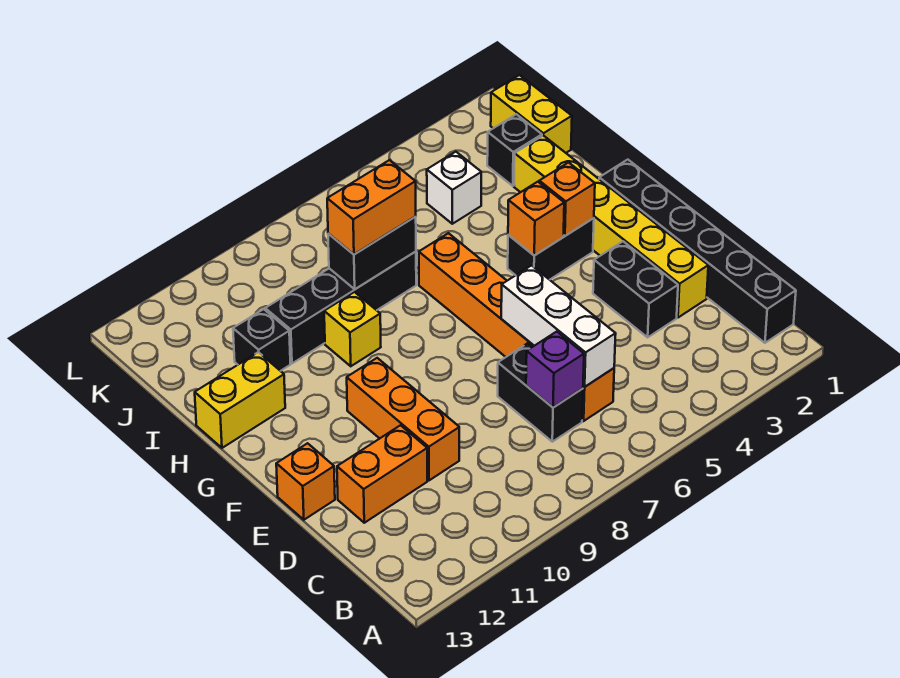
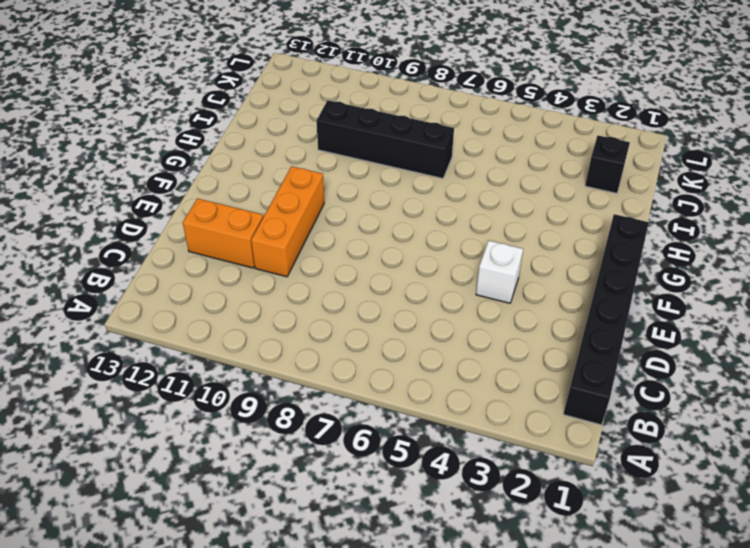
white 1x1 brick [476,240,523,303] -> white 1x1 brick moved to [427,152,481,224]
none -> orange 1x6 brick [419,233,614,421]
none -> black 1x2 brick [498,343,583,442]
none -> yellow 1x6 brick [514,135,708,318]

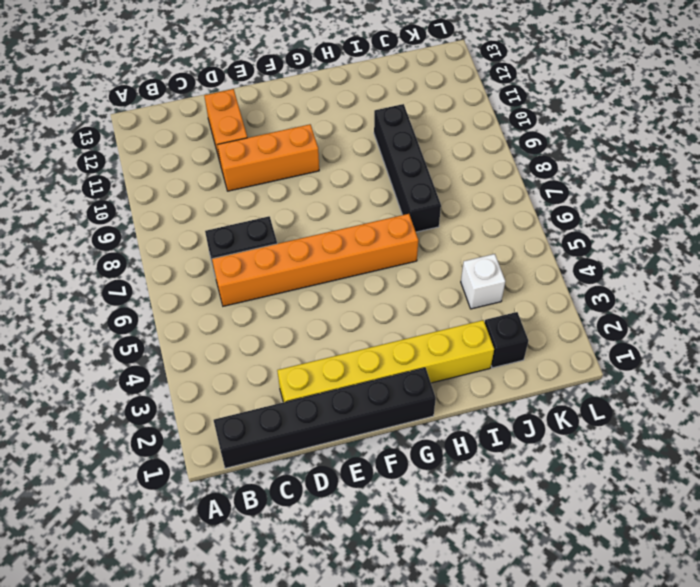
none -> black 1x2 brick [593,241,678,337]
none -> orange 1x1 brick [276,443,335,520]
none -> black 1x2 brick [508,218,594,280]

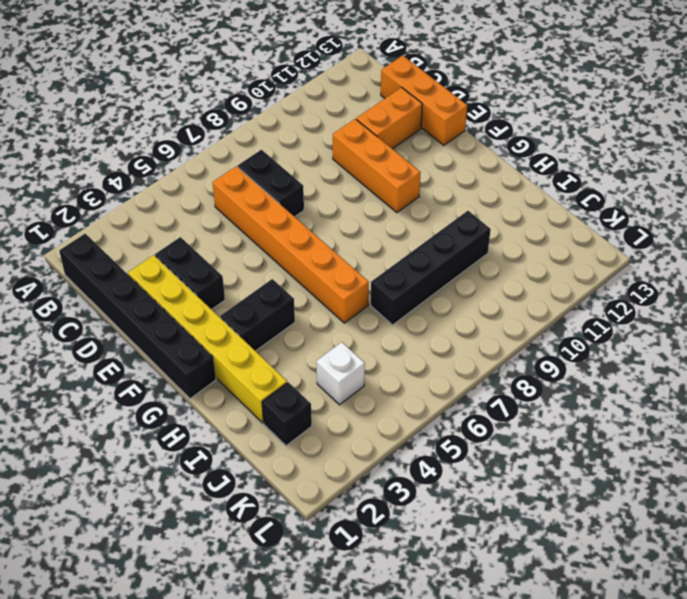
orange 1x3 brick [381,56,467,145] -> orange 1x1 brick [276,443,335,520]
none -> yellow 1x1 brick [324,292,381,366]
none -> yellow 1x2 brick [195,352,285,448]
none -> black 1x1 brick [233,309,290,371]

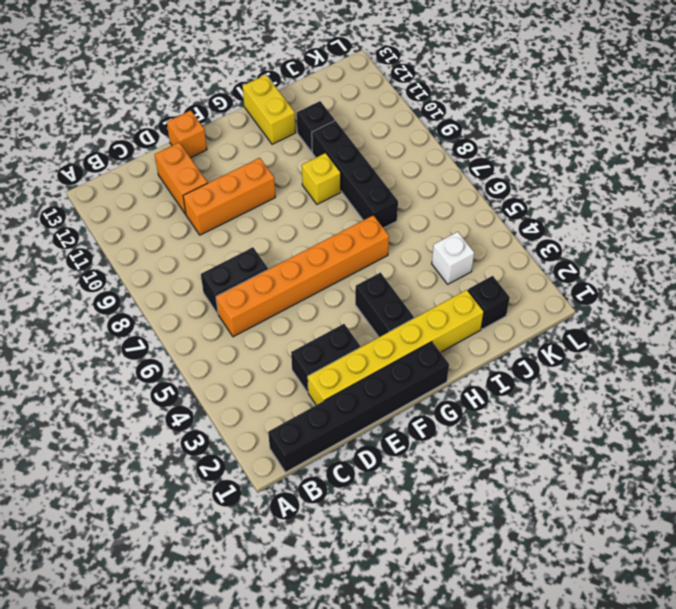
none -> yellow 1x2 brick [491,75,572,153]
none -> white 1x3 brick [501,265,616,387]
none -> purple 1x1 brick [526,332,584,408]

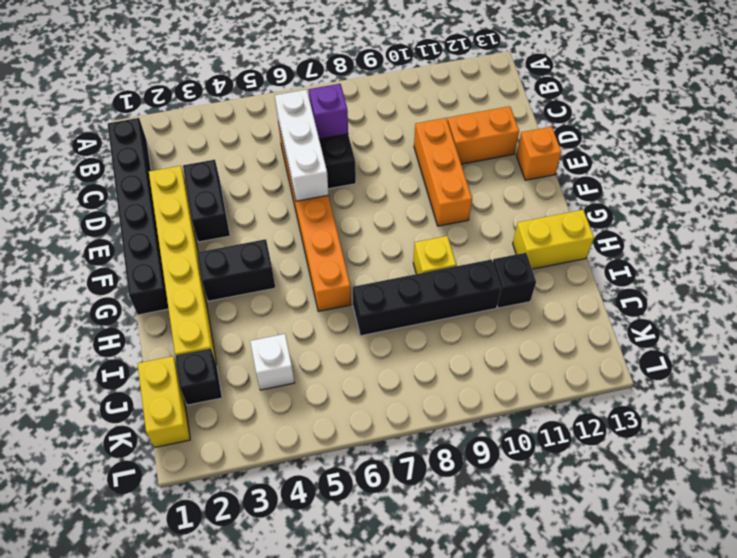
none -> orange 1x1 brick [539,163,595,236]
none -> orange 1x1 brick [508,182,564,255]
none -> black 1x2 brick [328,217,416,289]

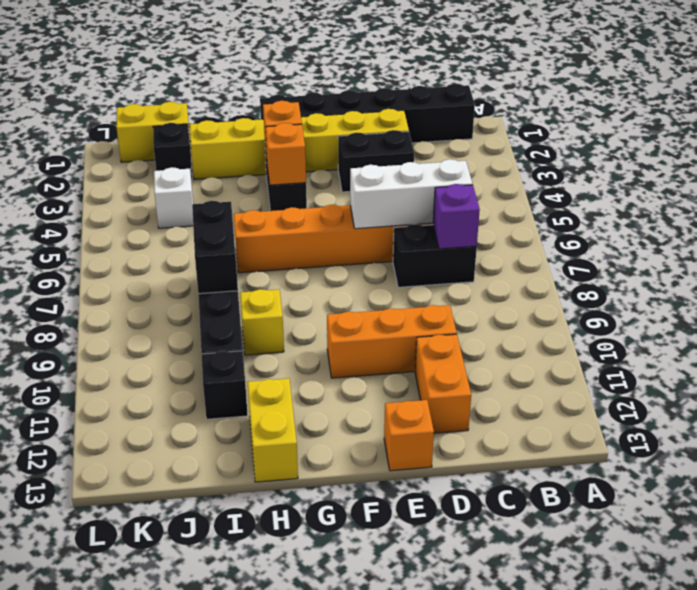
none -> orange 1x2 brick [327,160,416,254]

